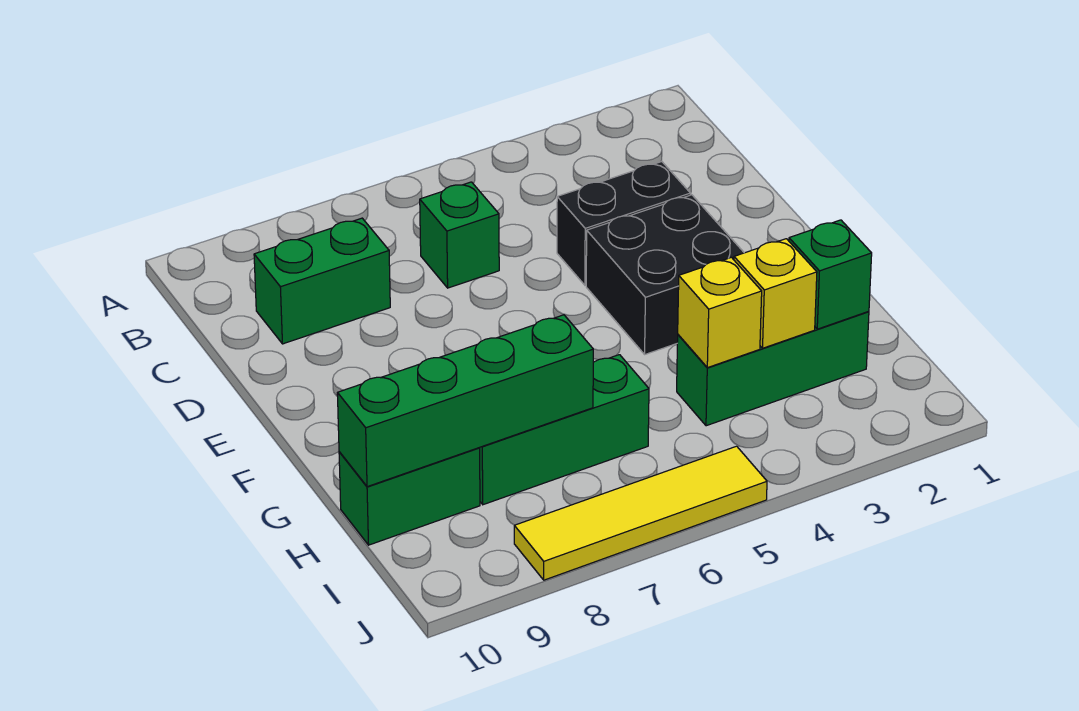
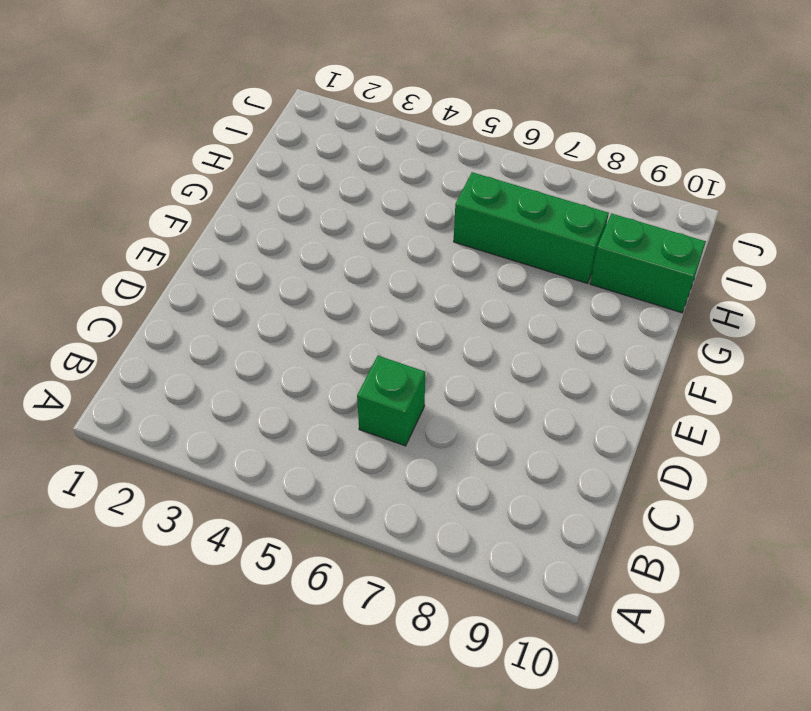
none -> green 1x2 brick [254,218,390,344]
none -> black 1x2 brick [557,162,690,285]
none -> black 2x2 brick [586,195,744,354]

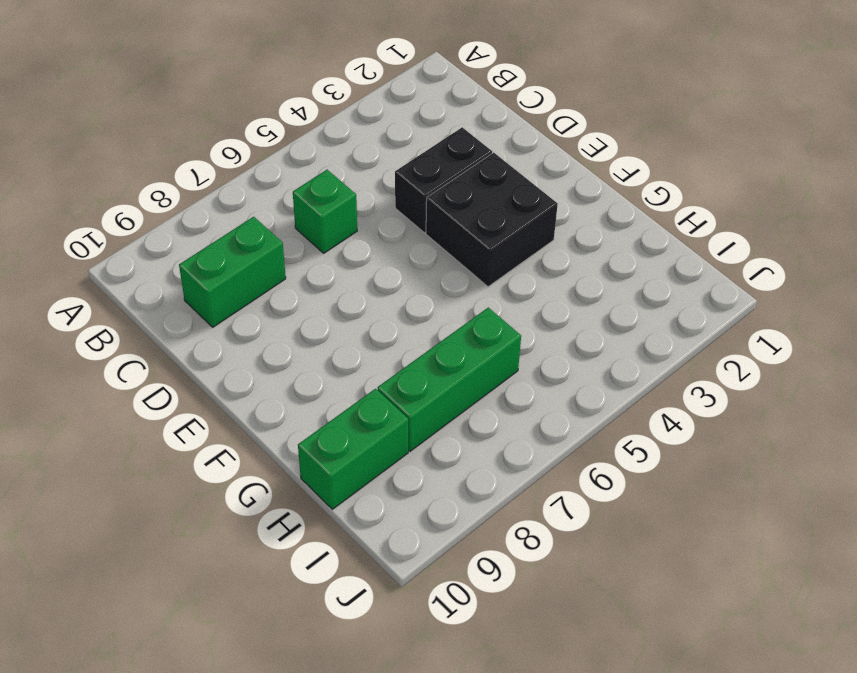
none -> green 1x3 brick [677,311,869,426]
none -> yellow 1x4 tile [514,446,767,580]
none -> green 1x1 brick [789,220,872,329]

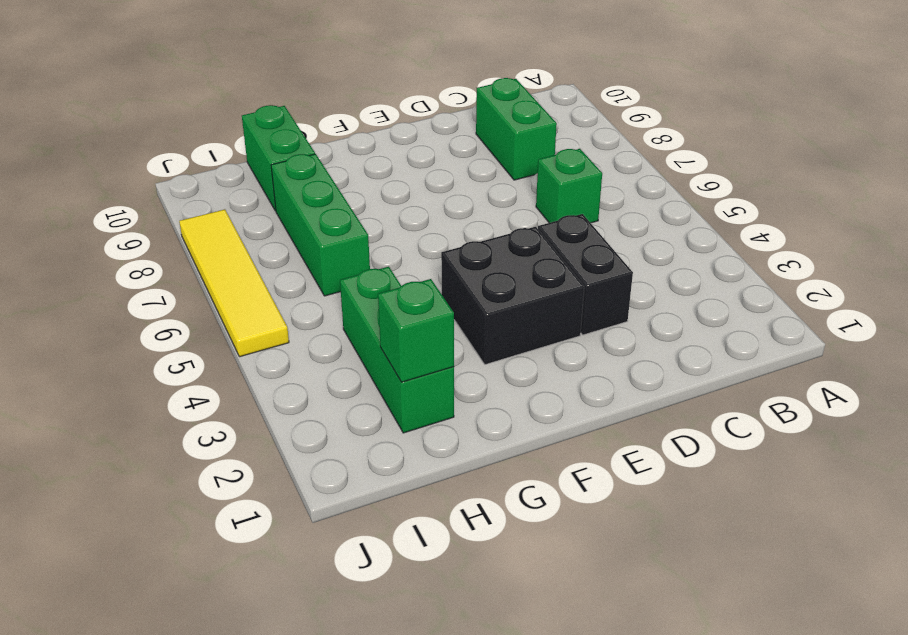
none -> yellow 1x1 brick [734,239,817,348]
none -> yellow 1x1 brick [678,257,762,368]
none -> green 1x4 brick [337,315,593,487]

